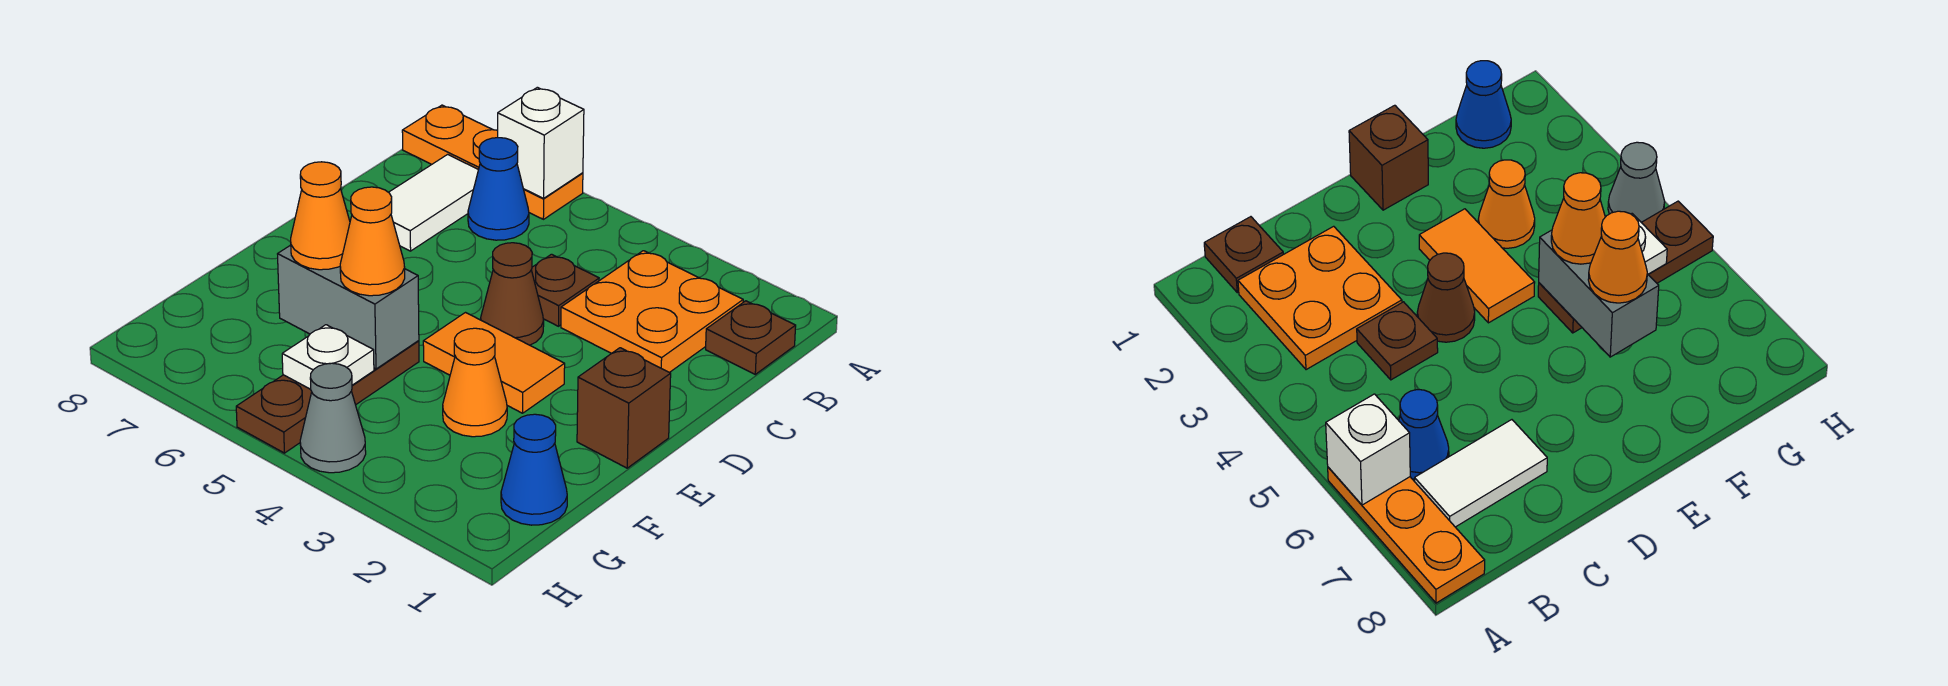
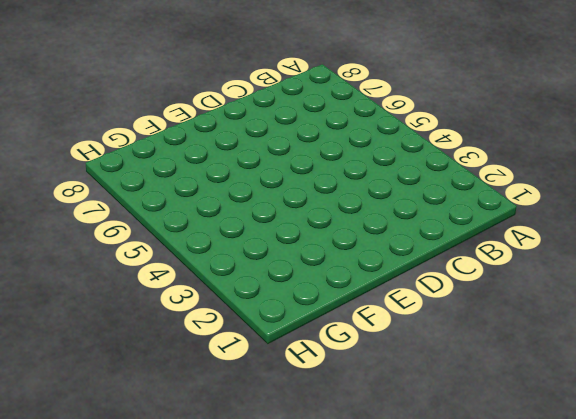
none -> orange 1x3 plate [402,105,583,219]
none -> brown 1x1 plate [706,301,796,374]
none -> orange 2x2 plate [561,251,743,373]

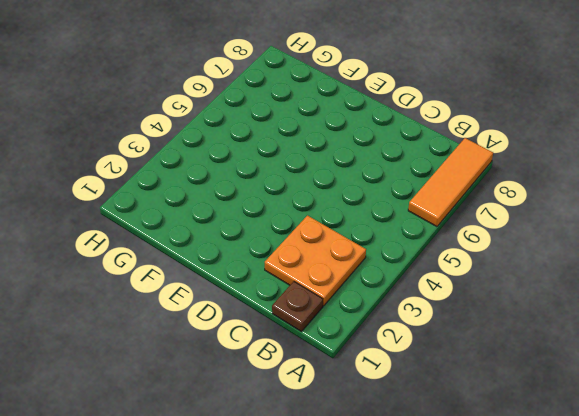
orange 1x3 tile [408,138,493,227] -> orange 1x3 plate [402,105,583,219]
none -> blue 1x1 cone [468,138,529,240]
none -> white 1x2 tile [389,155,478,251]
none -> brown 1x1 plate [531,254,599,326]

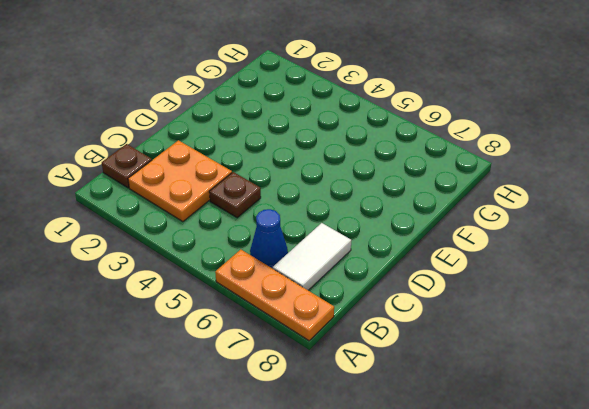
none -> brown 1x1 cone [481,243,544,345]
none -> brown 1x1 brick [577,348,671,468]
none -> orange 1x2 tile [423,313,565,413]

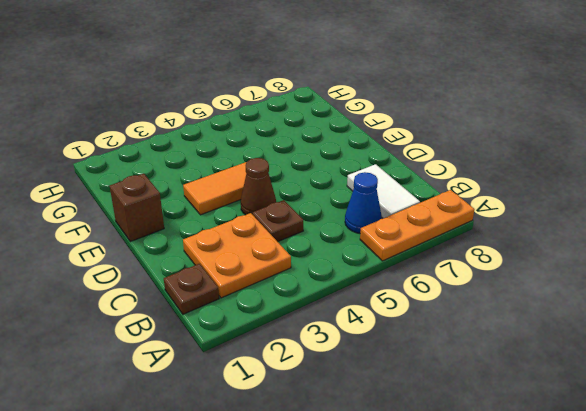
none -> orange 1x1 cone [443,328,507,437]
none -> brown 1x3 plate [236,341,419,453]
none -> blue 1x1 cone [501,414,567,525]

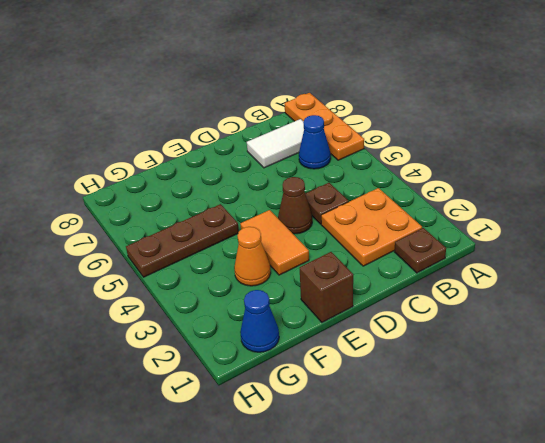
none -> grey 1x1 cone [300,363,366,473]
none -> white 1x1 brick [498,87,584,198]
none -> grey 1x2 brick [278,245,419,369]

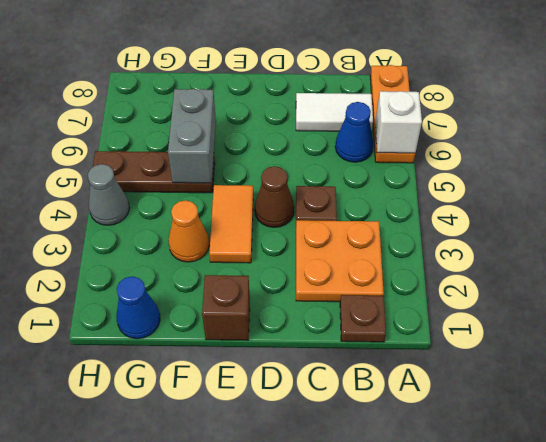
none -> white 1x1 plate [282,325,374,389]
none -> orange 1x1 cone [340,187,405,296]
none -> orange 1x1 cone [291,162,350,270]

